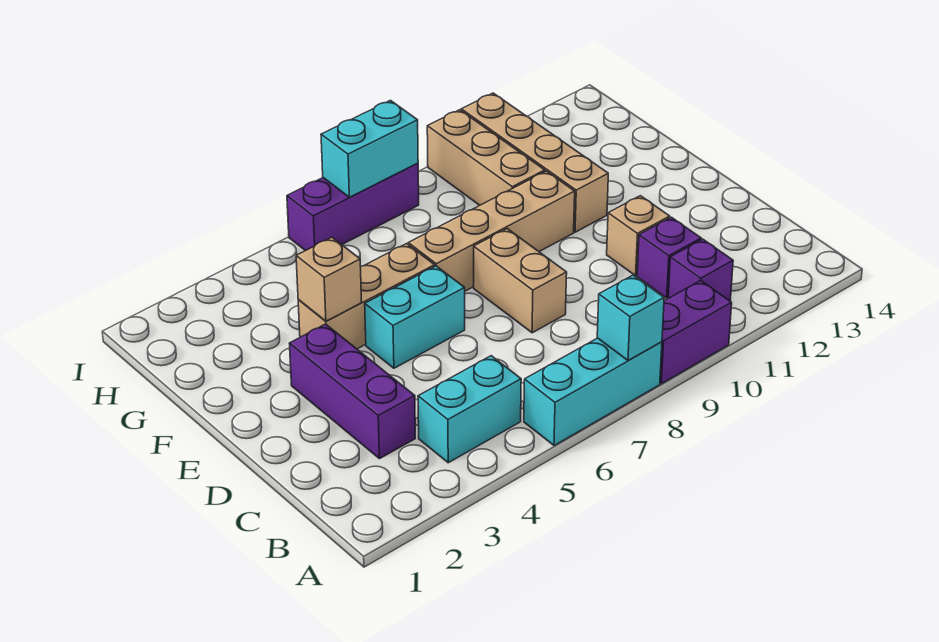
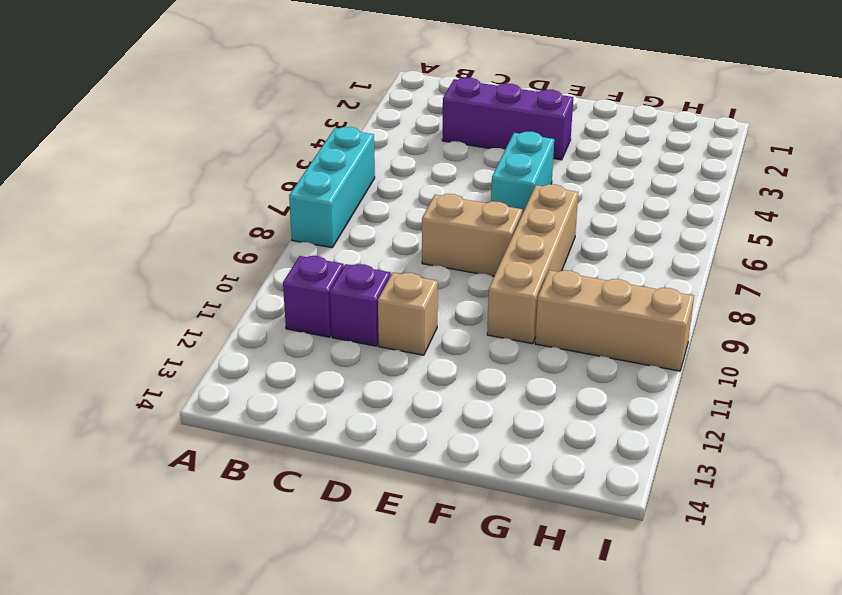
none -> purple 1x2 brick [660,281,732,384]
none -> cyan 1x2 brick [418,356,521,463]
none -> tan 1x3 brick [298,244,435,349]

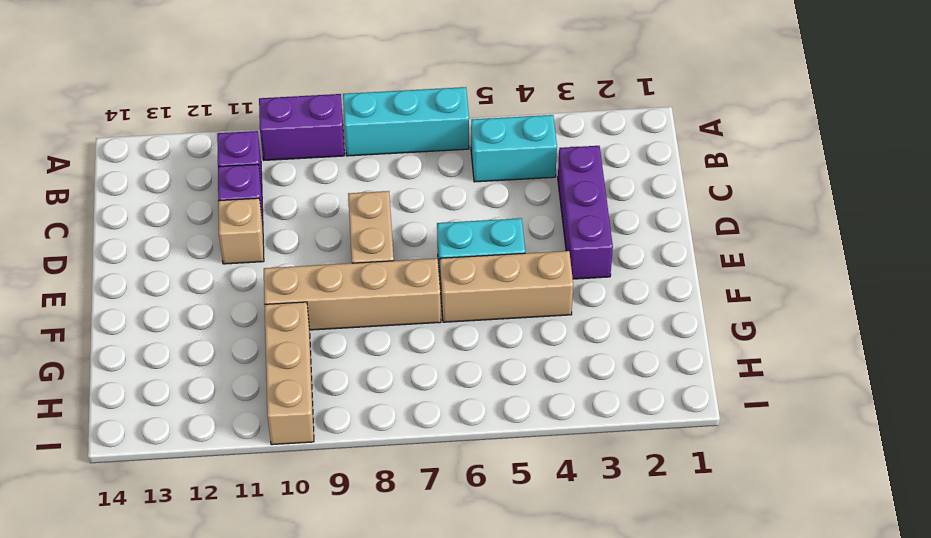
none -> tan 1x4 brick [461,93,608,232]
none -> purple 1x3 brick [287,163,419,251]
none -> cyan 1x1 brick [597,275,664,360]

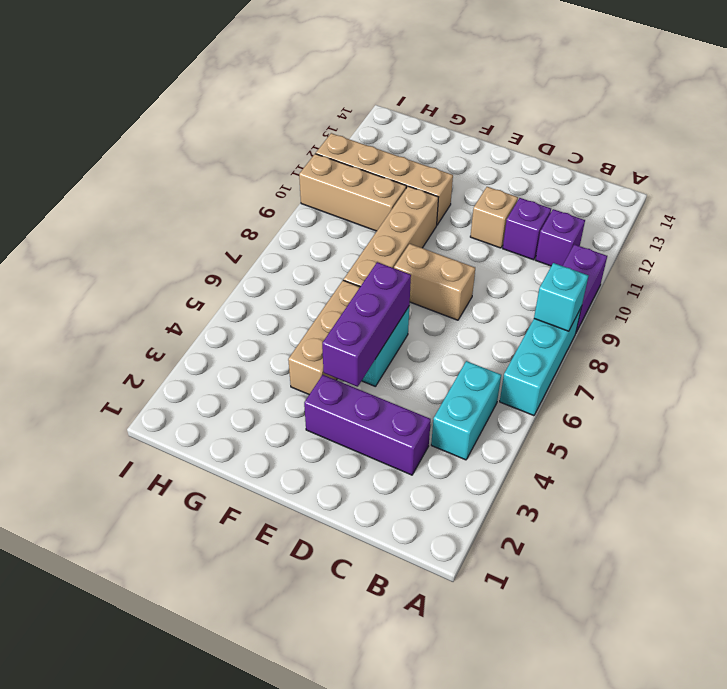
purple 1x3 brick [322,262,411,387] -> purple 1x3 brick moved to [287,163,419,251]
none -> tan 1x1 brick [296,237,362,321]
none -> cyan 1x2 brick [321,100,418,197]

